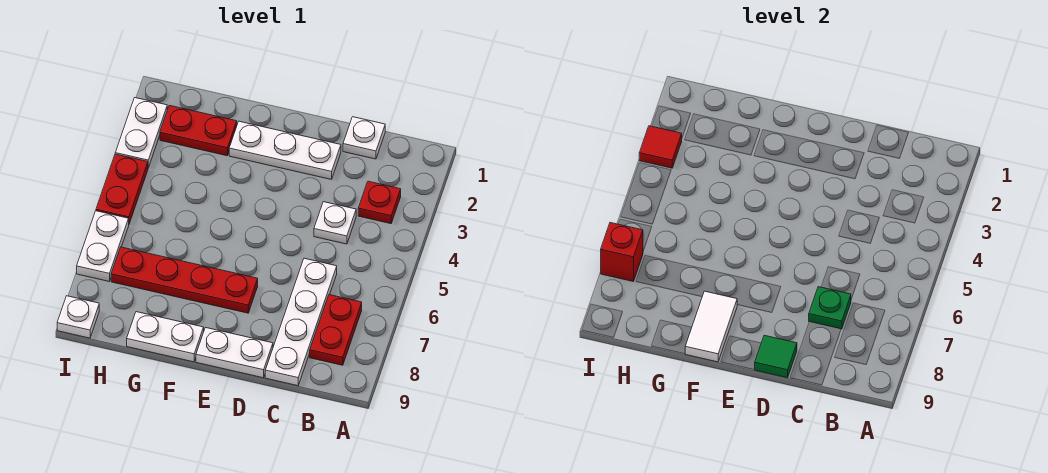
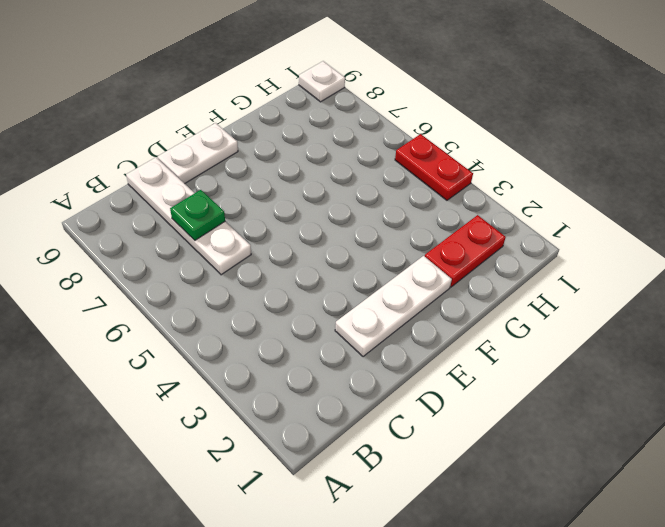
none -> red 1x1 plate [358,181,401,224]
none -> red 1x2 plate [310,295,362,365]
none -> white 1x1 plate [343,117,385,159]

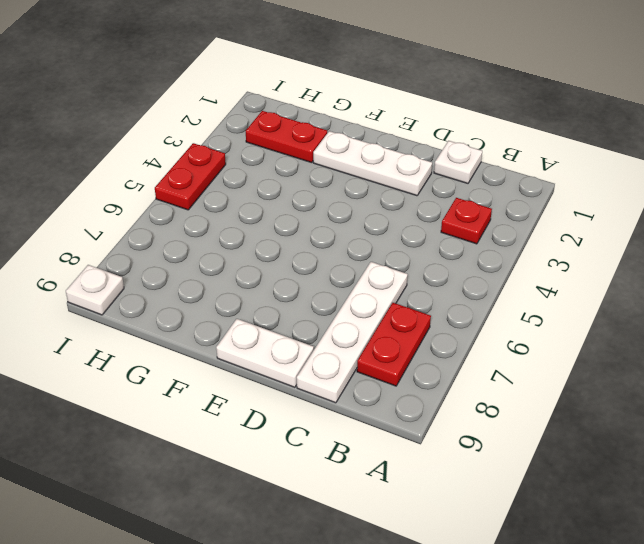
none -> white 1x1 plate [314,202,356,244]
none -> red 1x4 plate [111,247,258,313]
none -> white 1x2 plate [127,312,204,362]

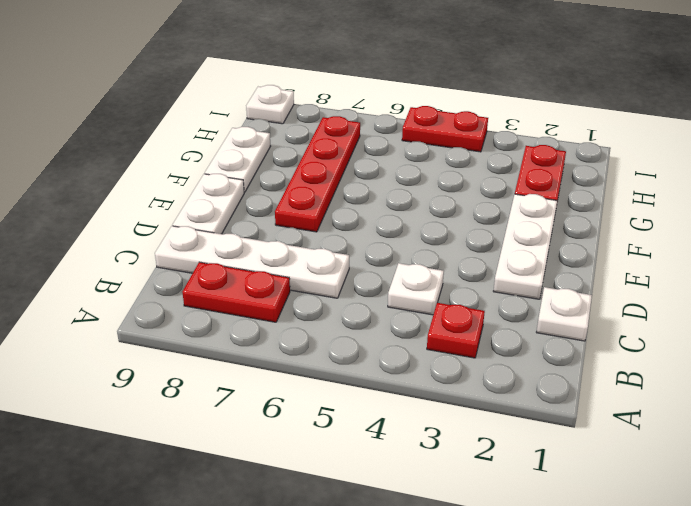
none -> white 1x2 plate [115,98,167,168]
none -> white 1x2 plate [77,211,129,281]
none -> green 1x1 plate [809,287,851,329]

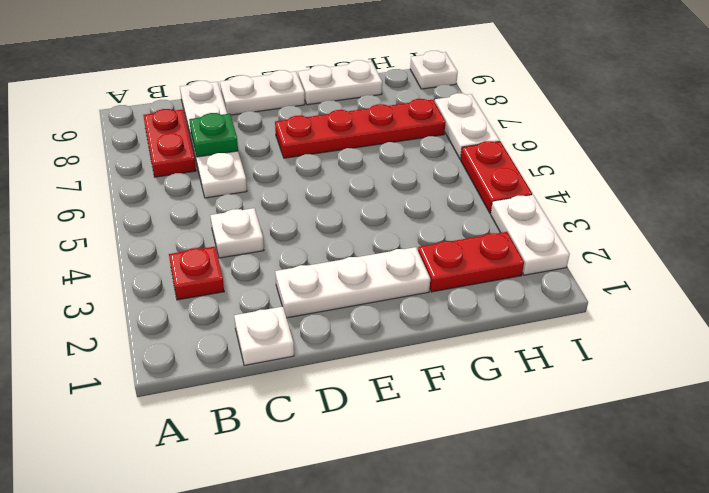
none -> green 1x1 tile [755,335,797,378]
none -> white 1x2 tile [685,291,737,362]
none -> red 1x1 tile [639,126,682,168]

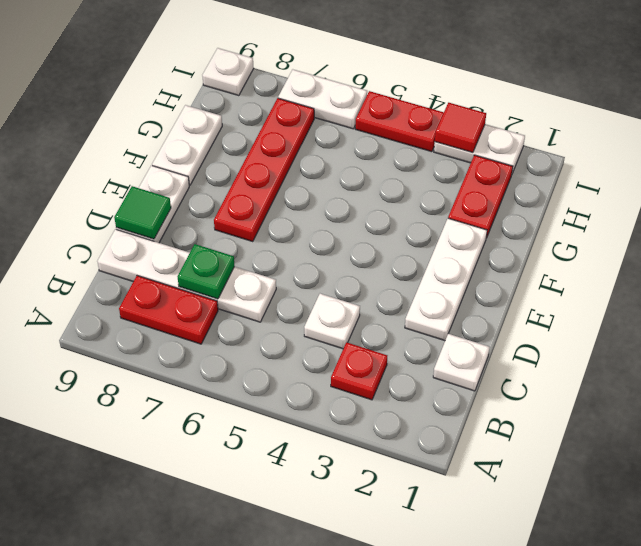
none -> white 1x2 tile [685,291,737,362]
none -> red 1x1 brick [601,223,643,281]

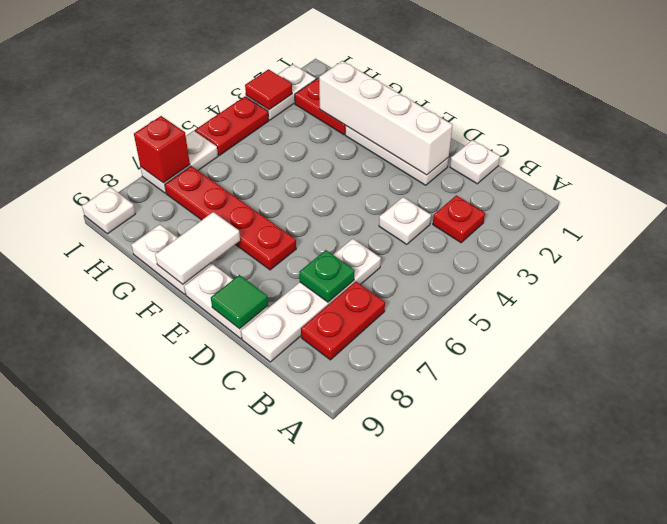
white 1x4 brick [319,61,452,175] -> none

